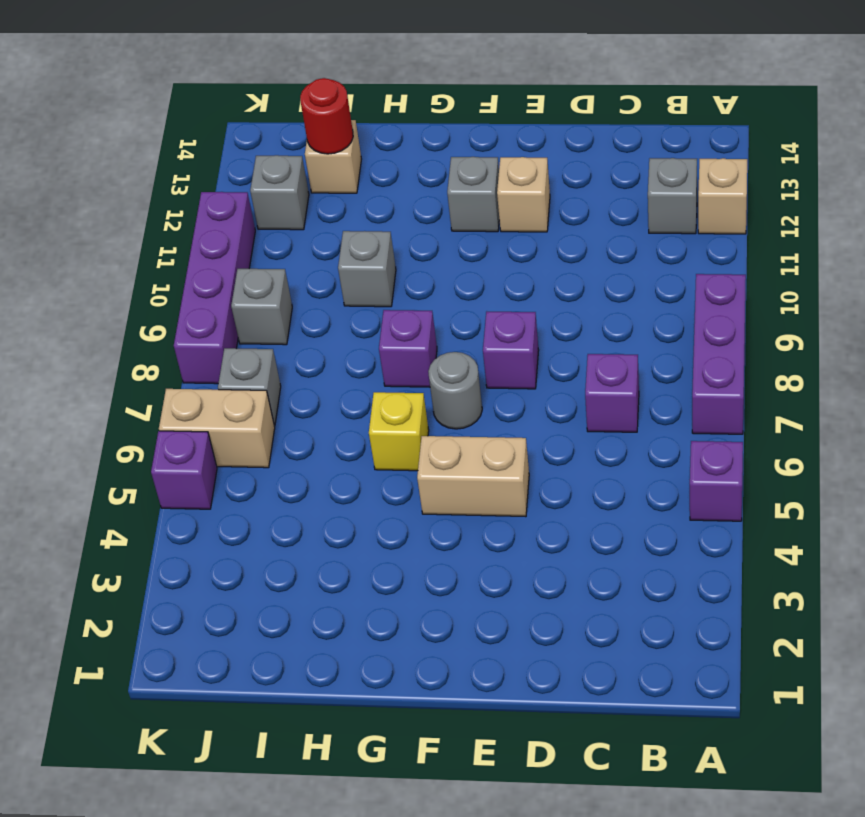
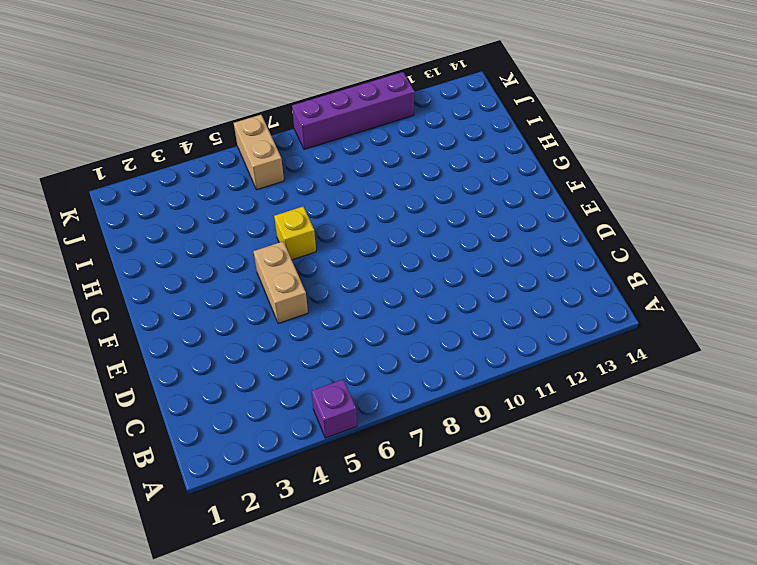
none -> purple 1x3 brick [692,274,746,434]
none -> tan 1x1 brick [698,158,747,234]
none -> grey 1x1 brick [648,158,697,234]

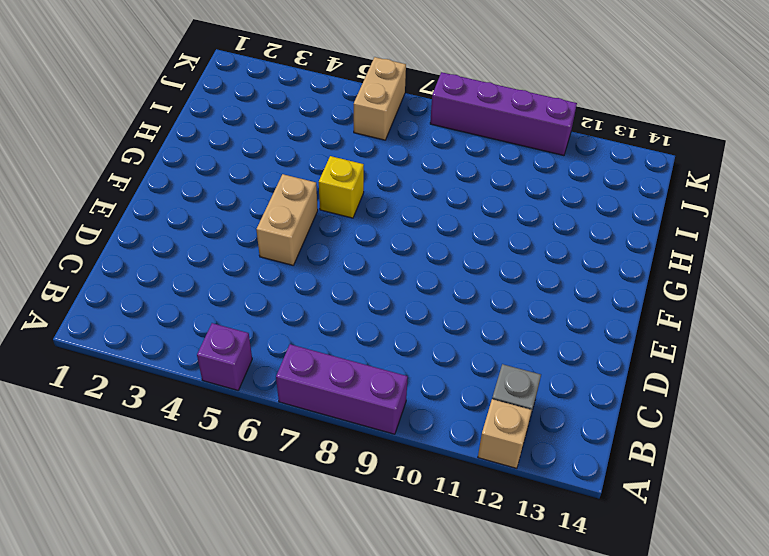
none -> purple 1x1 brick [585,354,639,432]
none -> purple 1x1 brick [483,312,539,389]
none -> tan 1x1 brick [497,157,550,232]

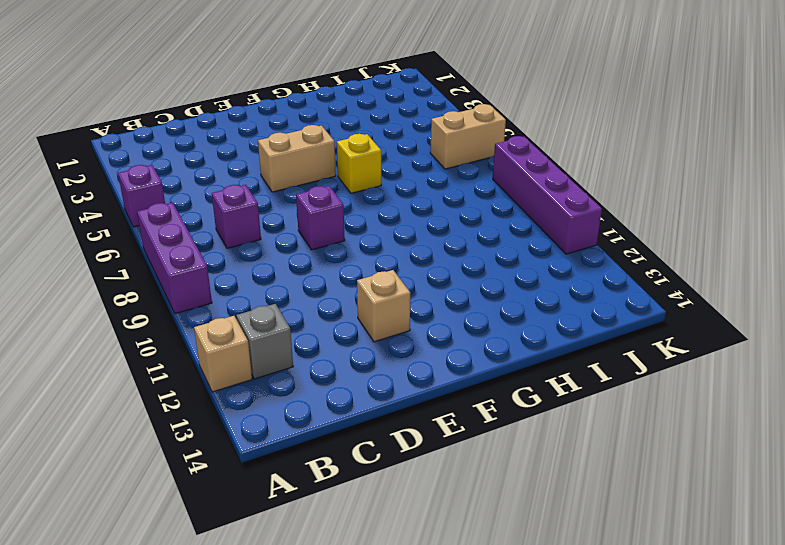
none -> grey 1x1 round brick [428,352,482,429]
none -> grey 1x1 brick [447,157,499,232]
none -> purple 1x1 brick [379,310,437,387]

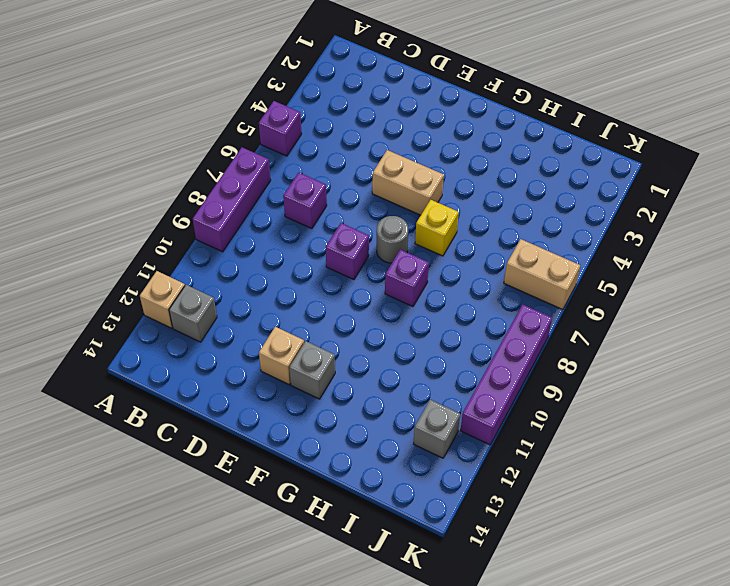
none -> grey 1x1 brick [338,231,396,307]
none -> tan 1x1 brick [305,120,361,193]
none -> grey 1x1 brick [218,348,281,426]

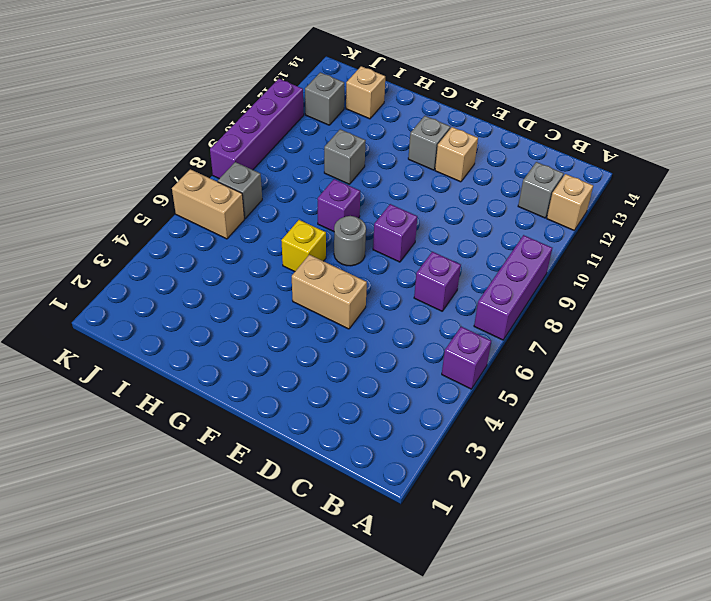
none -> grey 1x1 brick [231,269,292,345]
none -> purple 1x1 brick [151,431,217,509]
none -> red 1x1 round brick [300,78,353,154]

